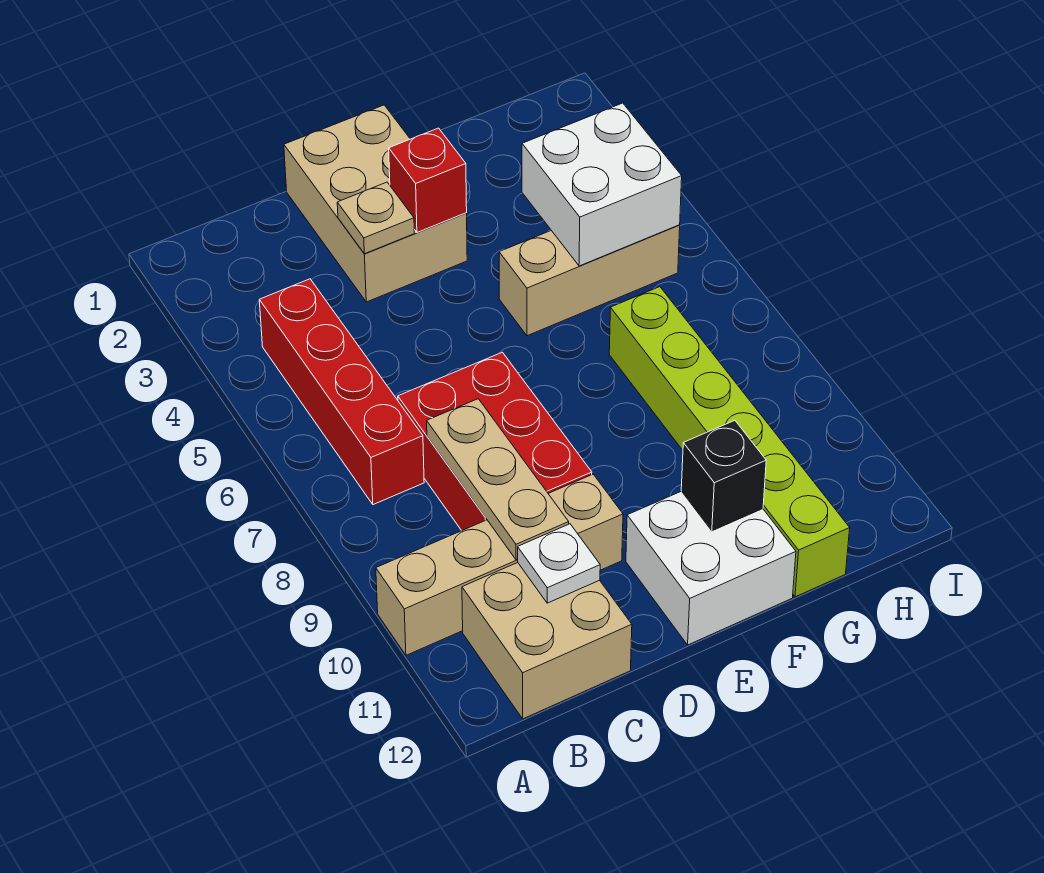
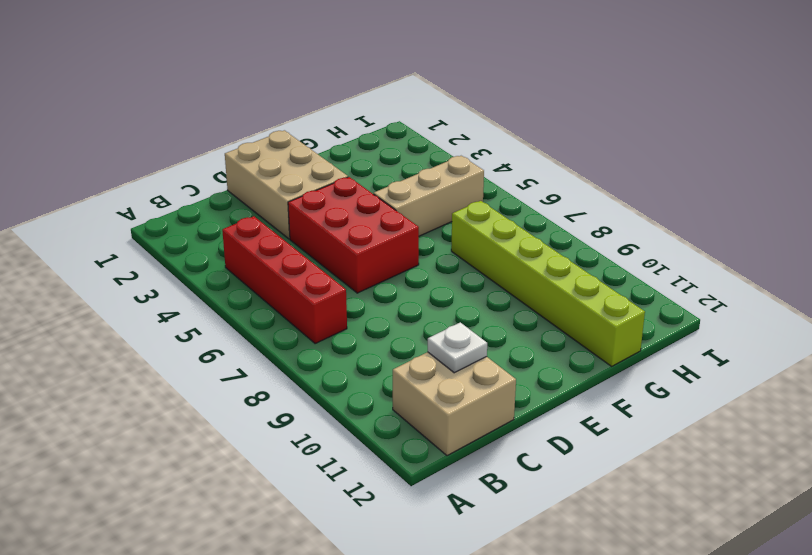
red 2x3 brick [288,177,419,293] -> red 2x3 brick moved to [398,352,592,531]
none -> tan 1x4 brick [376,474,623,655]
none -> white 2x2 brick [626,491,796,645]
none -> tan 1x3 plate [427,399,569,560]

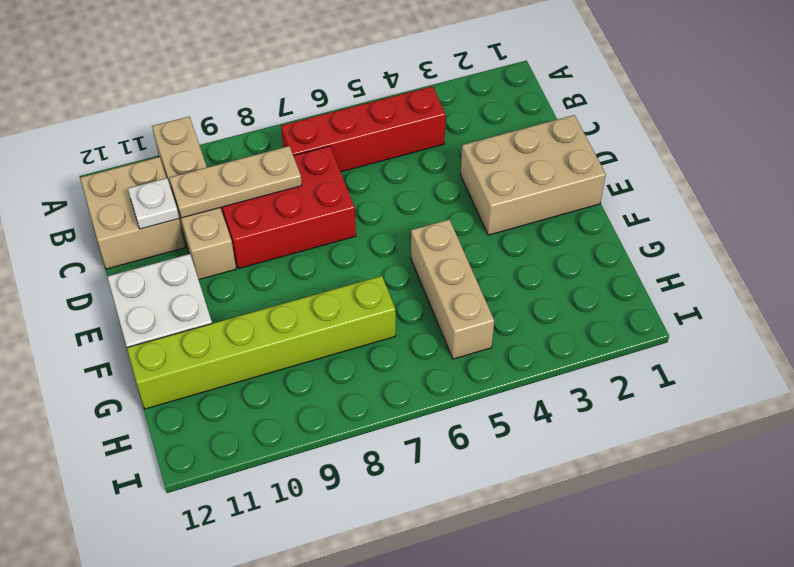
none -> tan 1x1 plate [337,182,414,254]
none -> red 1x1 brick [389,128,467,232]
none -> black 1x1 brick [681,420,766,531]

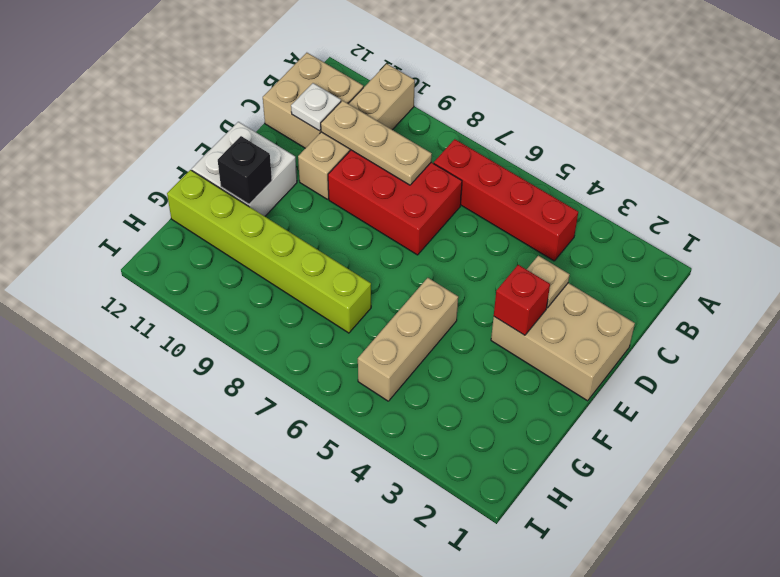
none -> white 2x2 brick [522,103,682,266]

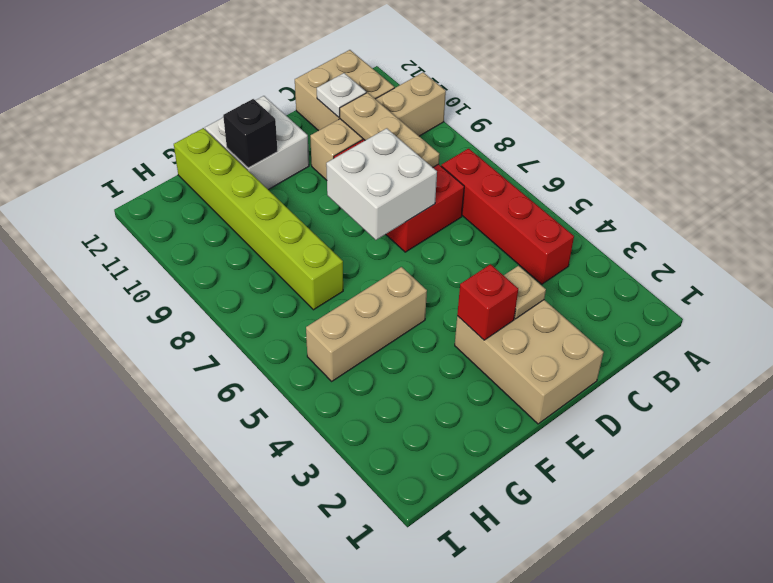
white 2x2 brick [326,128,437,240] -> white 2x2 brick moved to [522,103,682,266]

